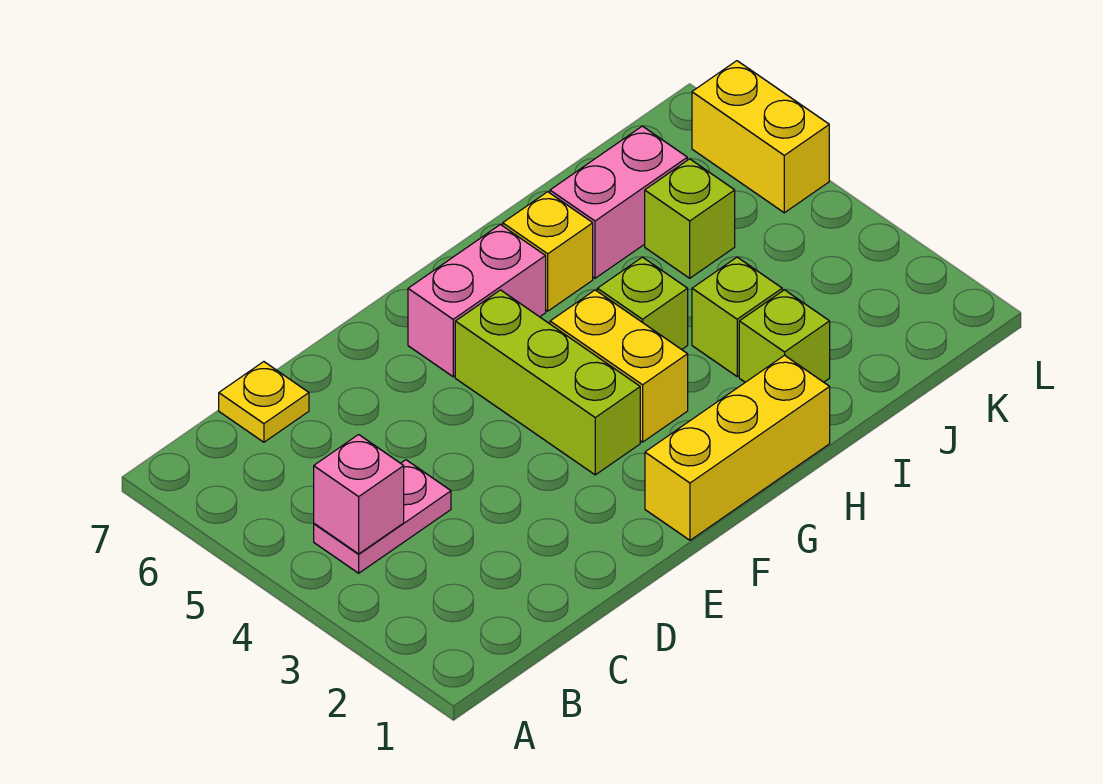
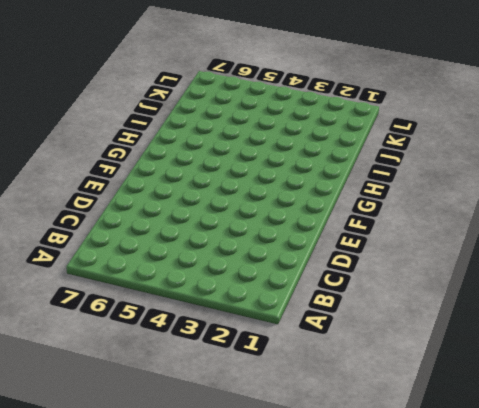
none -> pink 1x2 plate [314,460,451,573]
none -> yellow 1x1 plate [219,362,309,442]
none -> yellow 1x3 brick [645,355,830,540]

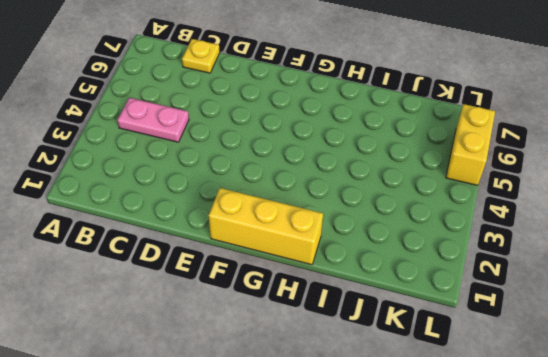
none -> lime 1x3 brick [455,290,640,475]
none -> pink 1x2 brick [408,225,546,377]
none -> yellow 1x2 brick [550,290,688,442]

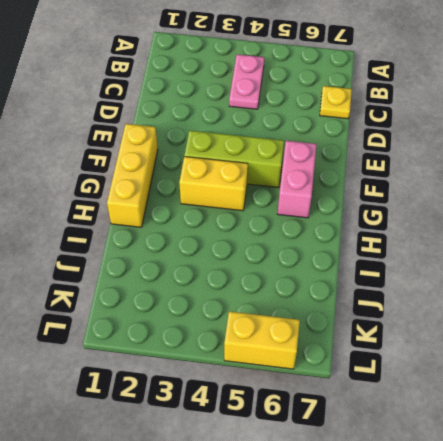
none -> lime 1x1 brick [597,257,688,350]
none -> yellow 1x1 brick [503,192,593,311]
none -> lime 1x1 brick [739,290,830,382]

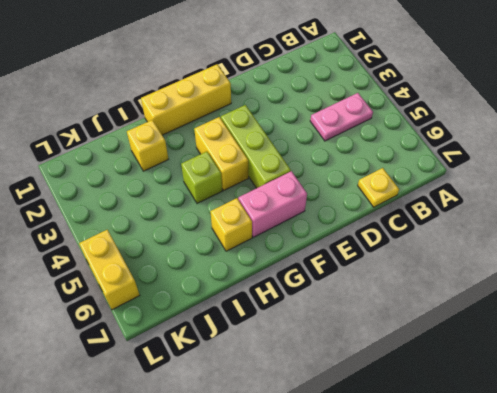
yellow 1x1 brick [127,120,168,171] -> lime 1x1 brick [739,290,830,382]
none -> lime 1x1 brick [692,257,782,376]
none -> pink 1x2 brick [550,126,687,278]
none -> lime 1x1 brick [645,159,735,278]

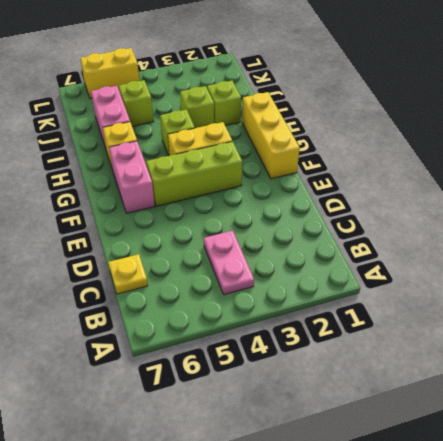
none -> pink 1x1 brick [314,435,404,554]

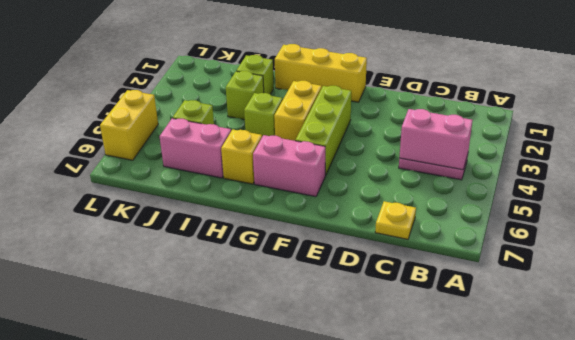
pink 1x2 brick [399,109,473,170] -> pink 1x1 brick [314,435,404,554]

